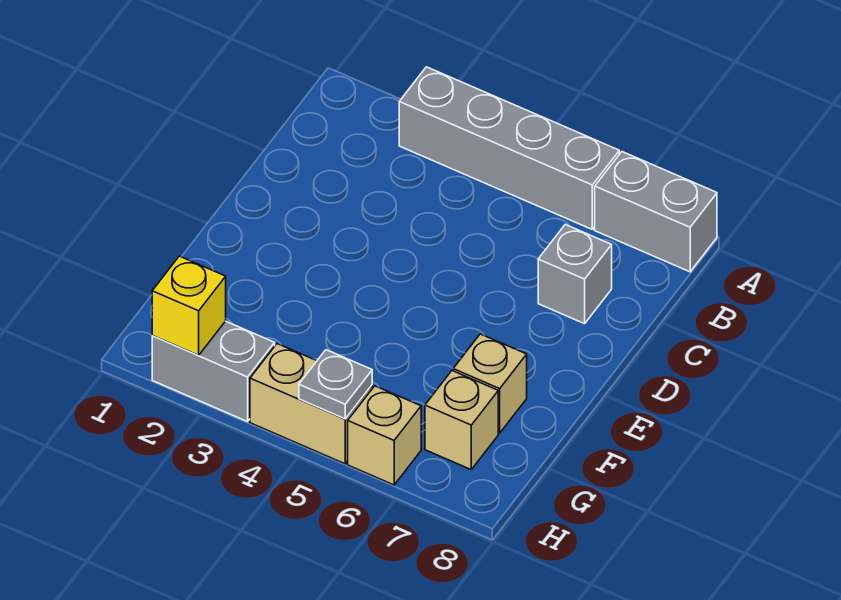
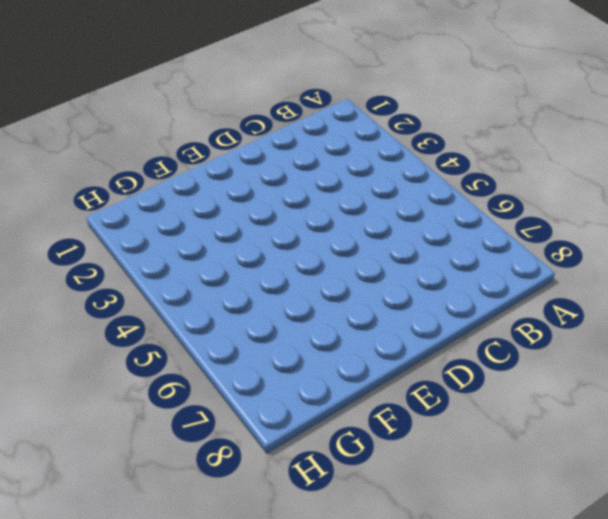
none -> grey 1x4 brick [399,67,619,229]
none -> grey 1x2 brick [595,152,717,272]

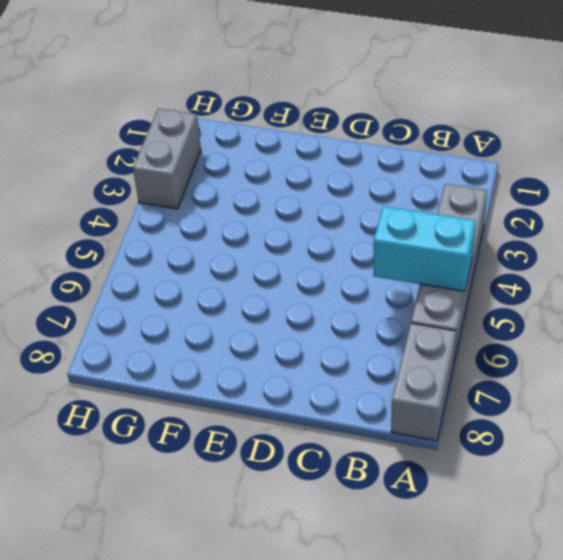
cyan 1x2 brick [373,206,476,291] -> none
none -> grey 1x1 brick [538,225,612,324]
none -> tan 1x1 brick [453,334,527,433]

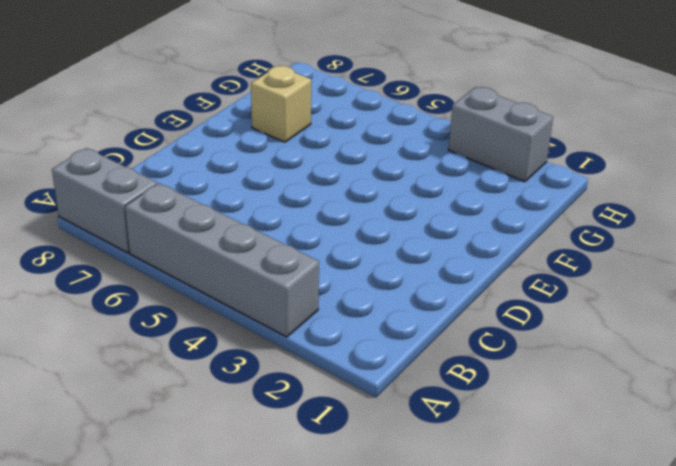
none -> grey 1x1 brick [538,225,612,324]
none -> tan 1x1 brick [425,371,498,469]

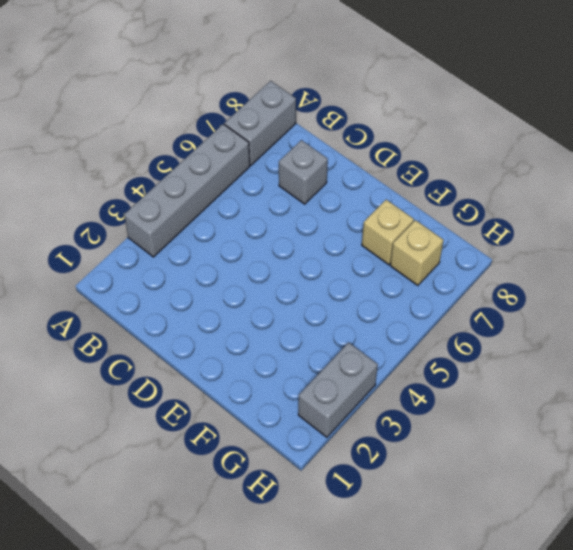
none -> tan 1x2 brick [250,344,372,464]
none -> tan 1x1 brick [348,386,421,485]

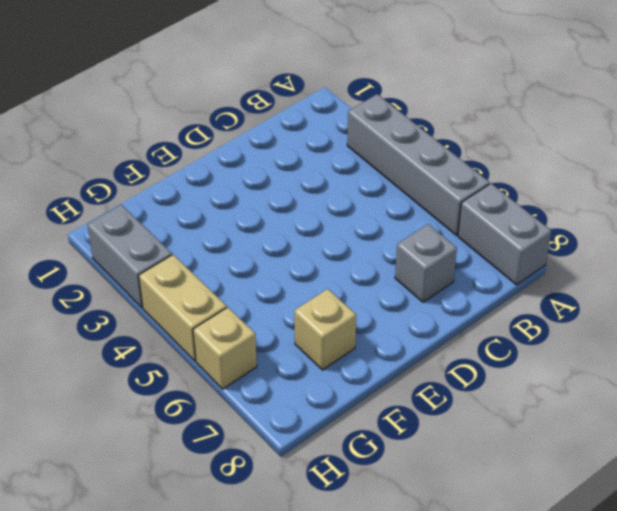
none -> tan 1x1 brick [425,371,498,469]
none -> yellow 1x1 brick [152,256,226,355]

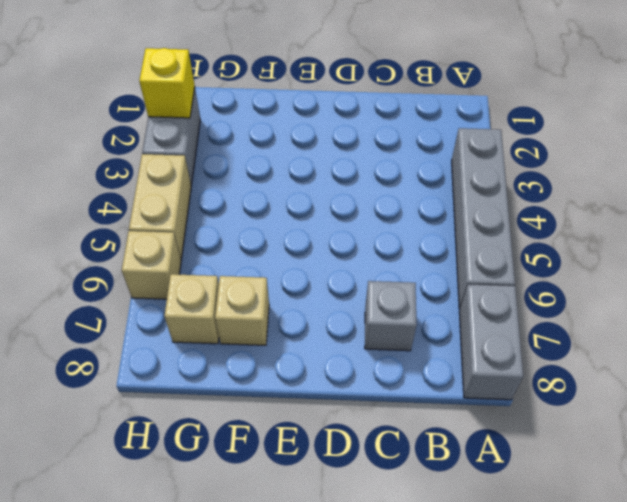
none -> grey 1x1 plate [299,350,372,419]

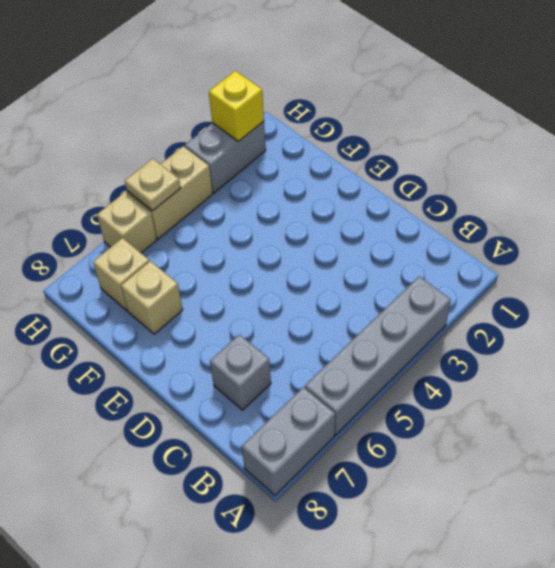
tan 1x1 plate [125,159,180,211] -> grey 1x1 plate [299,350,372,419]

